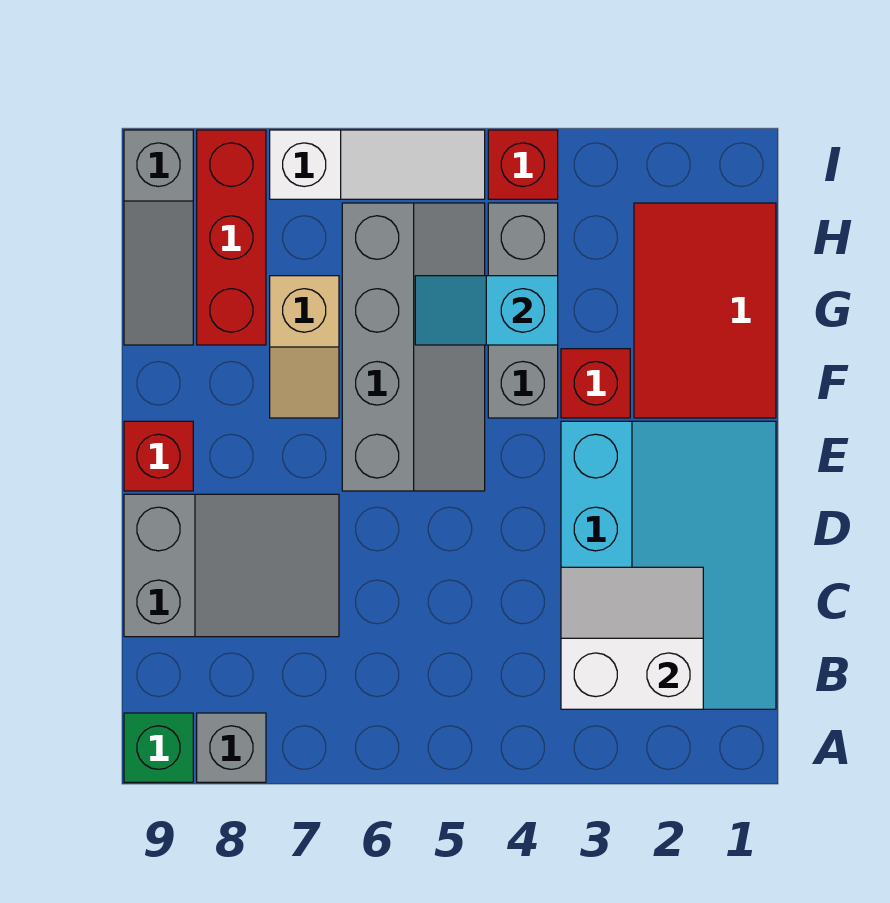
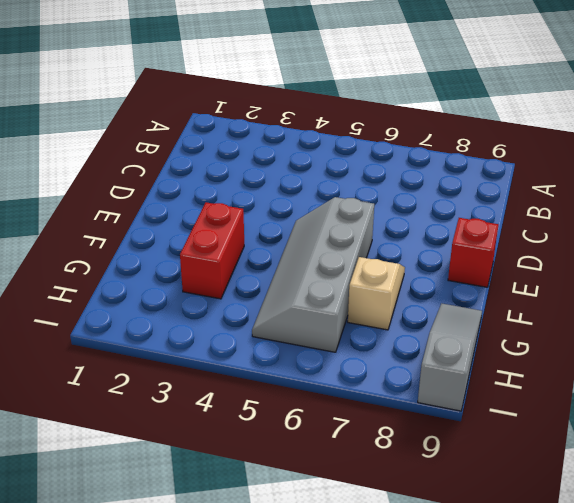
red 1x2 brick [180,202,244,299] -> red 1x1 brick [561,349,630,418]
none -> grey 1x1 brick [197,713,266,782]
none -> green 1x1 brick [124,713,193,782]
none -> cyan 3x4 slope [561,421,776,709]

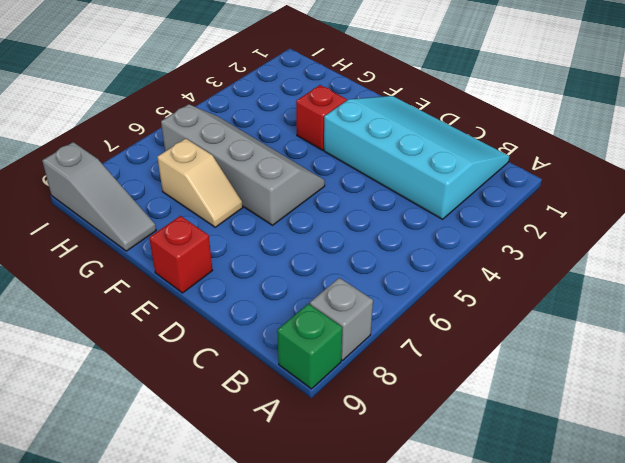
none -> grey 2x3 slope [124,494,339,637]
none -> red 2x3 tile [634,203,776,418]
none -> grey 1x3 brick [488,203,558,418]

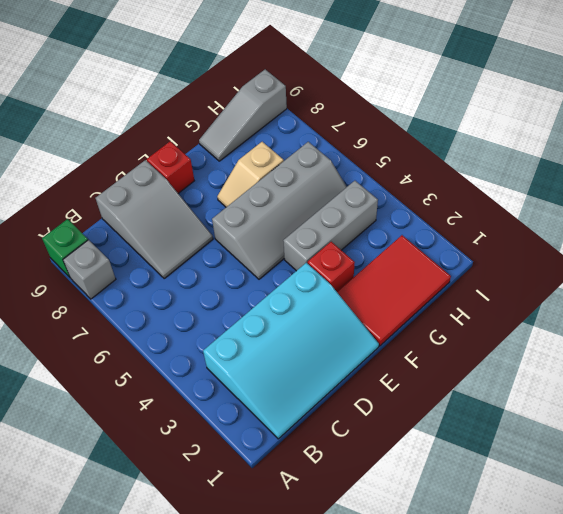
none -> red 1x3 brick [197,130,266,345]
none -> red 1x1 brick [488,130,558,199]
none -> white 1x3 slope [270,130,485,199]

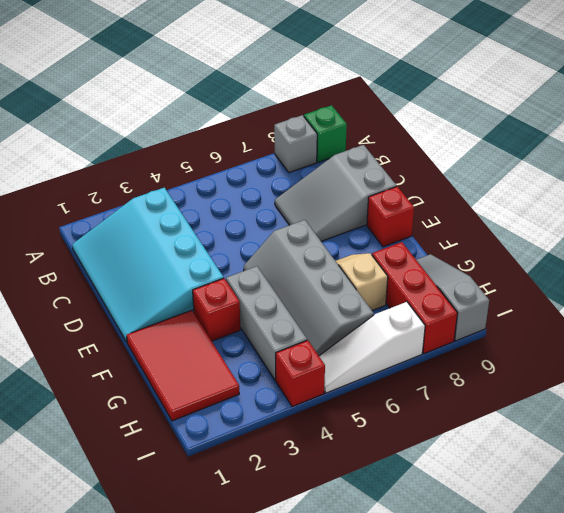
none -> white 2x2 slope [561,567,703,709]
none -> cyan 1x2 slope [415,276,558,345]

